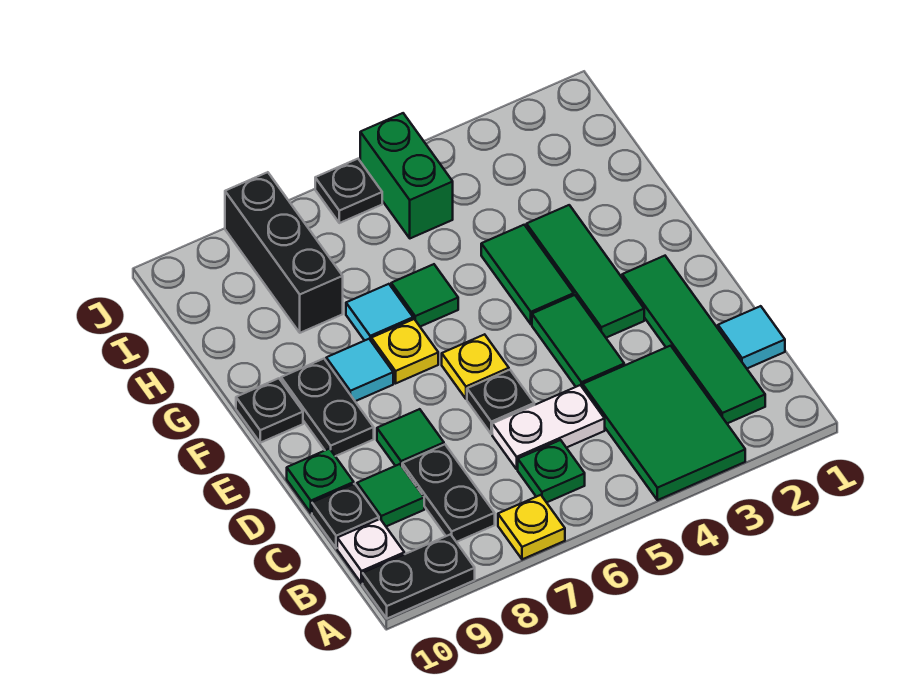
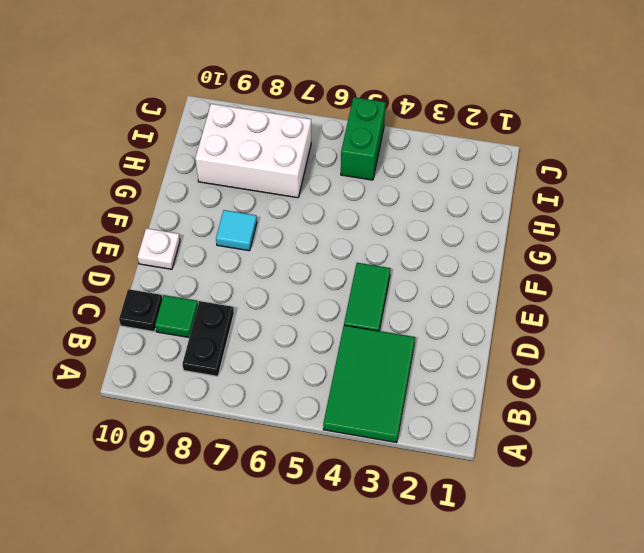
white 1x1 plate [138,228,180,269] -> white 1x1 plate moved to [337,519,404,583]
white 2x3 brick [195,104,311,198] -> black 1x3 brick [225,172,343,333]
none -> yellow 1x1 plate [498,495,565,559]
none -> black 1x2 plate [363,534,475,619]
none -> green 1x4 tile [622,256,765,423]

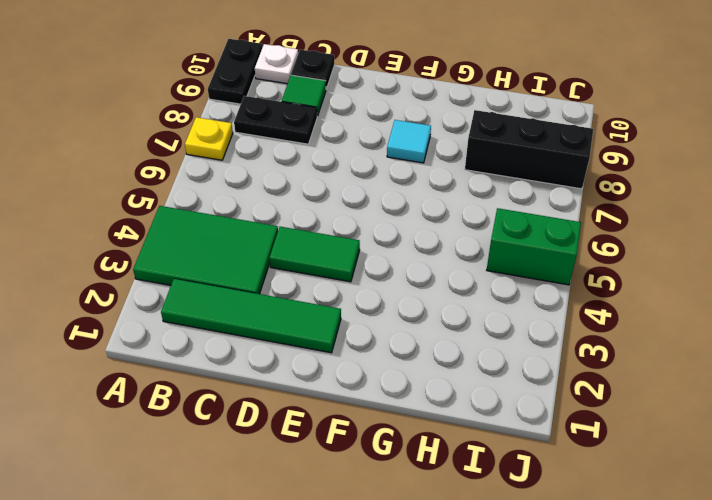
none -> green 1x1 plate [518,440,585,503]
none -> cyan 1x1 tile [718,306,785,368]
none -> white 1x2 plate [492,385,605,469]

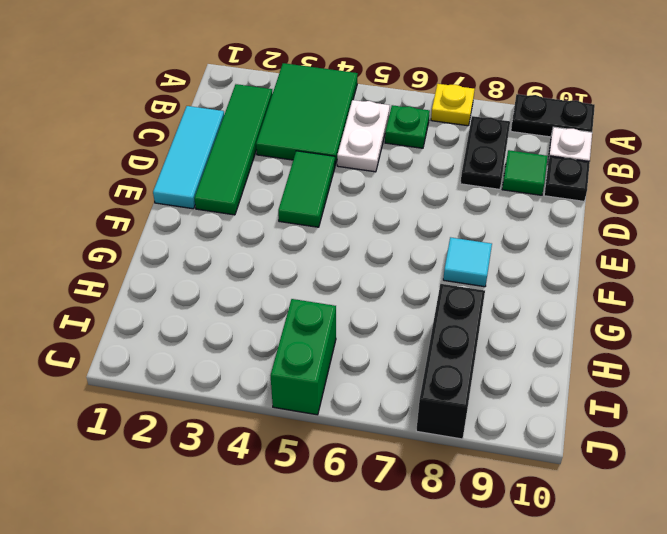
white 1x2 plate [337,100,390,172] -> white 1x2 plate turned to [492,385,605,469]
cyan 1x3 tile [153,106,224,209] -> cyan 1x1 tile [718,306,785,368]
none -> black 1x1 plate [467,370,534,434]
none -> green 1x1 tile [377,409,444,466]
none -> green 1x1 plate [287,449,354,513]

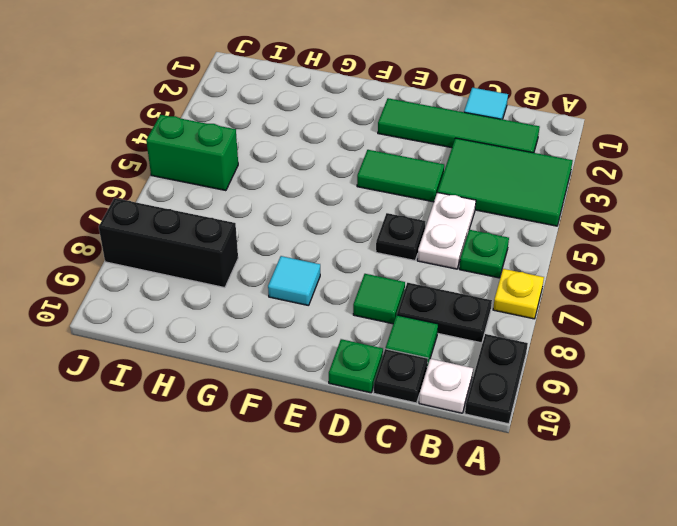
none -> green 1x3 tile [527,205,644,338]
none -> yellow 1x1 plate [442,334,509,399]
none -> black 1x2 plate [281,359,374,456]

